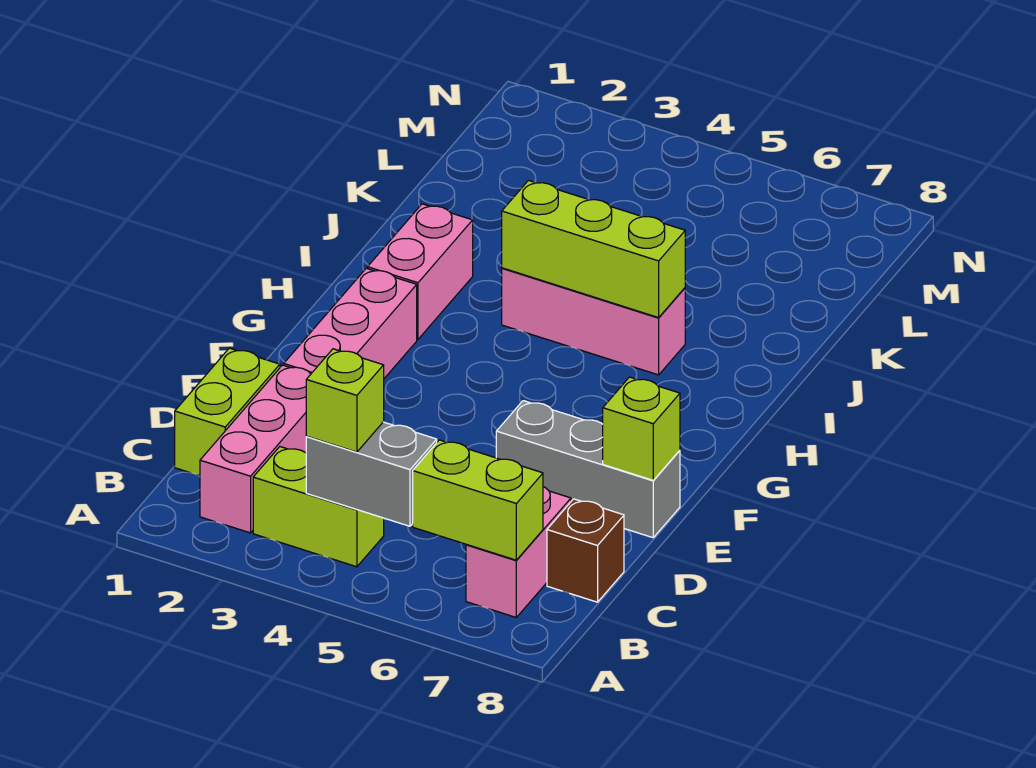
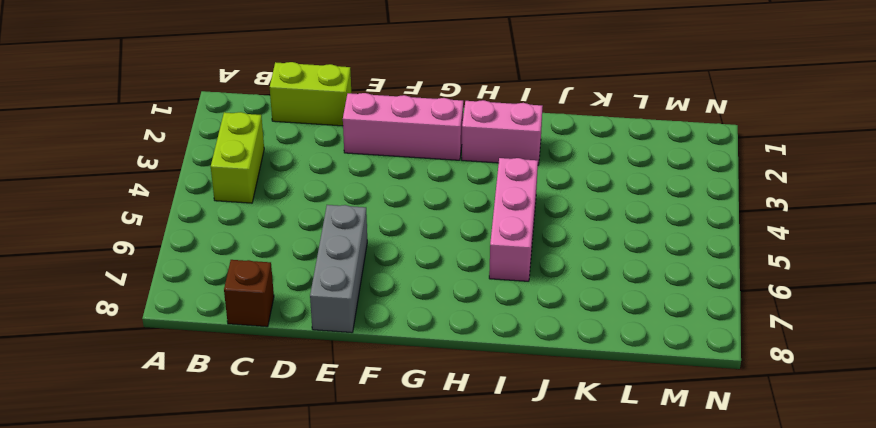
none -> pink 1x3 brick [200,365,311,533]
none -> pink 1x2 brick [466,487,571,617]
none -> grey 1x2 brick [306,422,437,526]

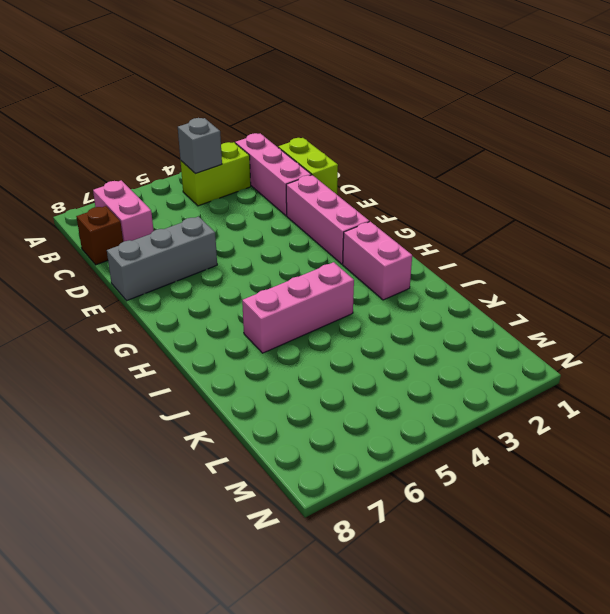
grey 1x1 brick [178,118,222,174] -> grey 1x2 brick [306,422,437,526]
none -> lime 1x2 brick [413,440,543,560]
none -> lime 1x1 brick [603,377,680,480]
none -> lime 1x3 brick [502,180,685,318]

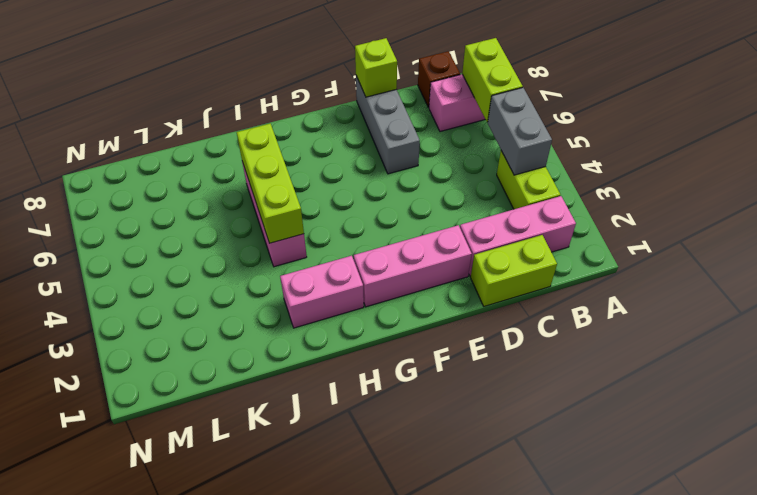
none -> lime 1x1 brick [306,349,384,452]

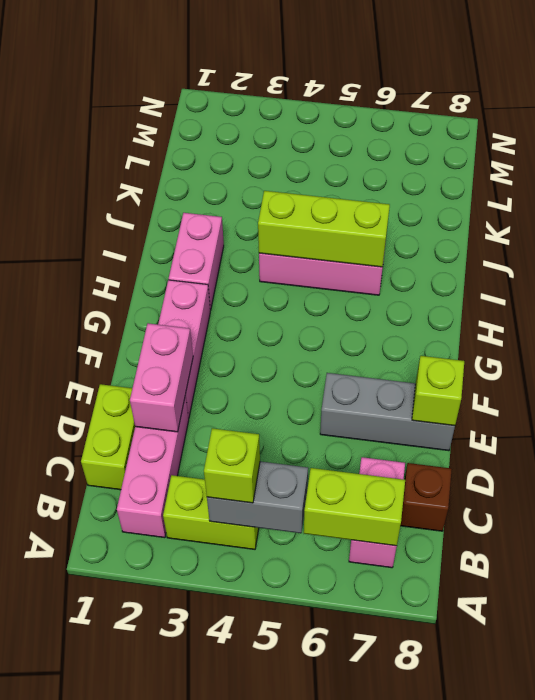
pink 1x2 brick [130,323,193,432] -> none

